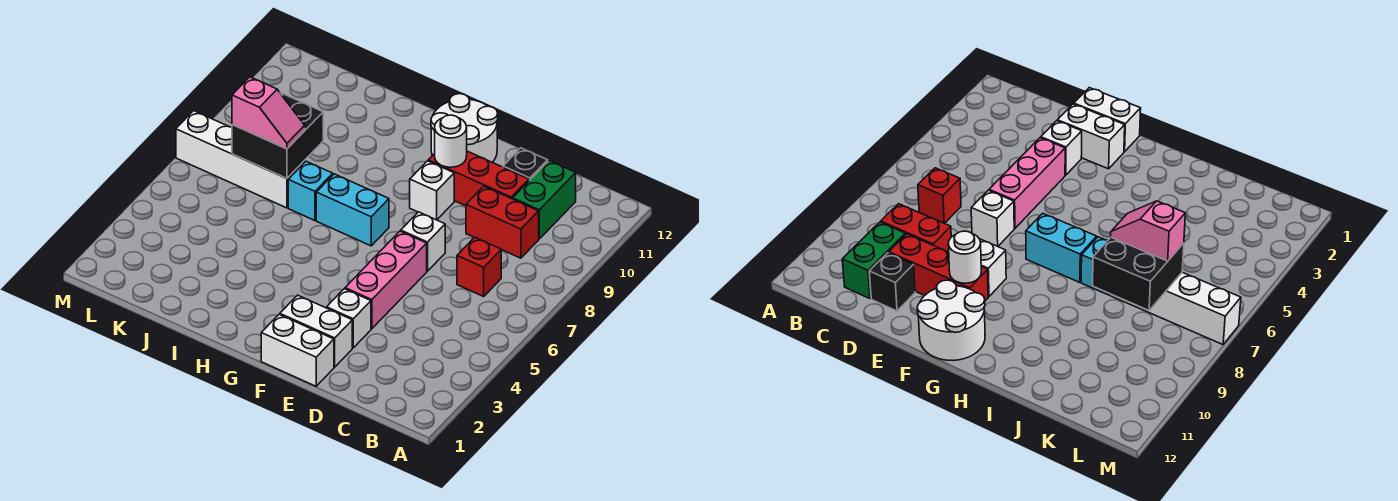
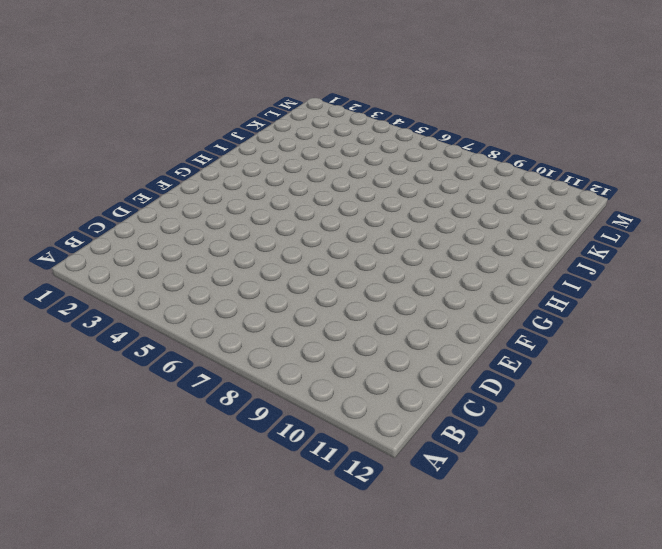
none -> red 1x1 brick [457,237,501,296]
none -> red 1x2 brick [466,186,539,258]
none -> green 1x2 brick [513,161,576,239]

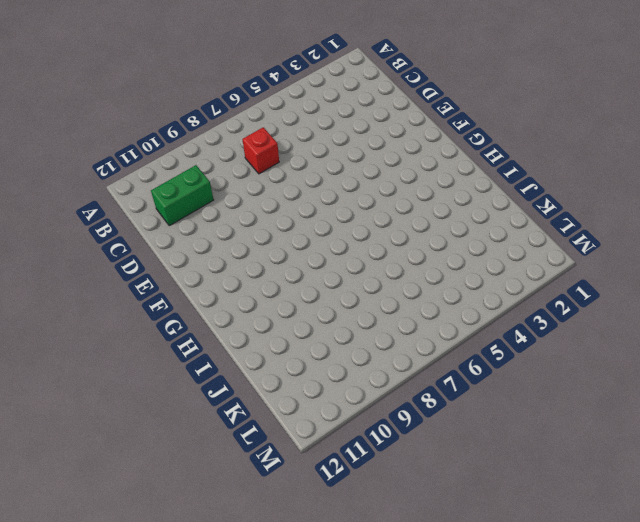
none -> red 1x2 brick [466,186,539,258]
none -> red 1x3 brick [428,151,529,206]
none -> black 1x1 brick [503,148,548,181]

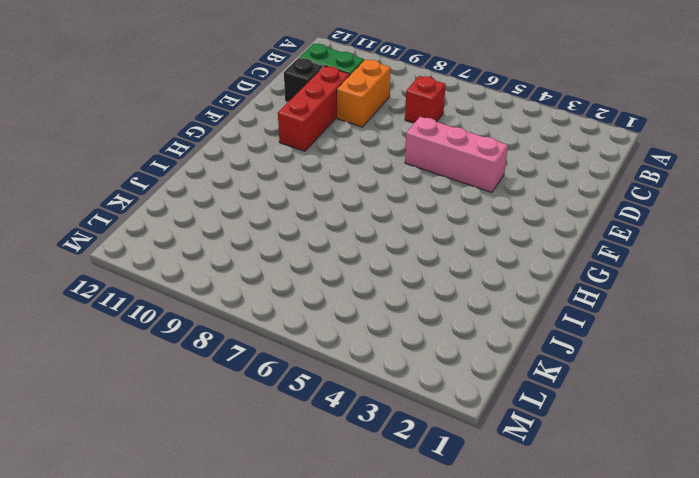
orange 1x2 brick [337,59,391,127] -> red 1x2 brick [466,186,539,258]
none -> white 1x2 brick [261,315,334,386]
none -> white 1x2 brick [280,295,352,367]
none -> white 1x1 brick [327,289,371,348]

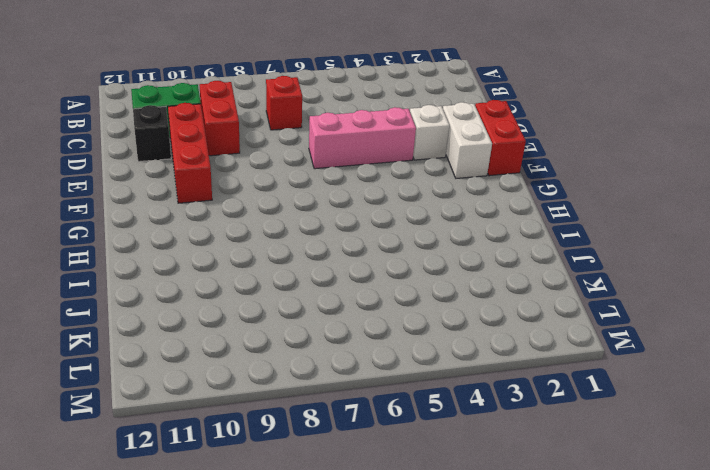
red 1x2 brick [475,100,526,176] -> white 1x2 brick [261,315,334,386]
none -> white 1x1 brick [401,212,445,271]
none -> white 1x1 brick [410,161,454,220]
none -> white 2x2 round brick [431,94,498,162]

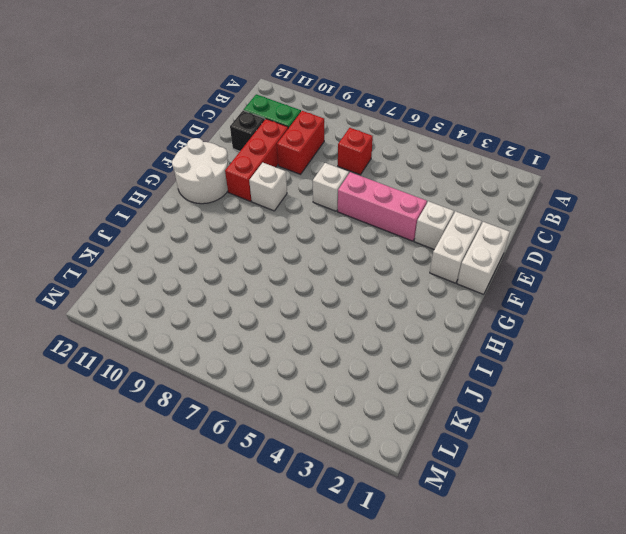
none -> cyan 1x2 brick [316,174,389,246]
none -> cyan 1x1 brick [288,161,333,221]
none -> white 1x4 brick [176,111,305,208]

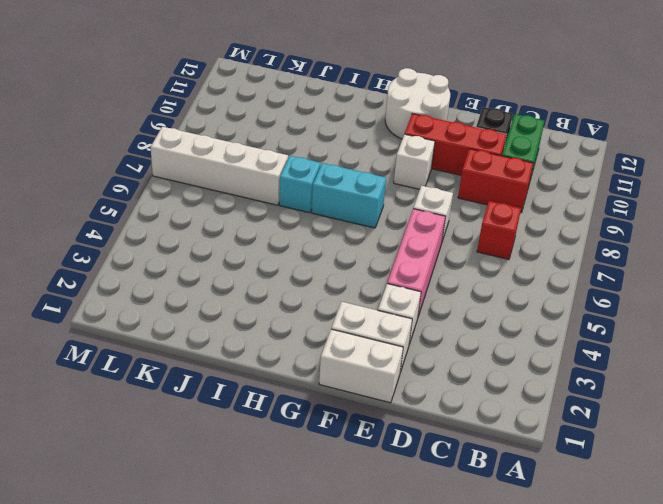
none -> white 1x1 round brick [435,115,467,167]
none -> black 2x2 brick [232,93,323,178]
none -> pink 1x2 slope [232,77,305,149]

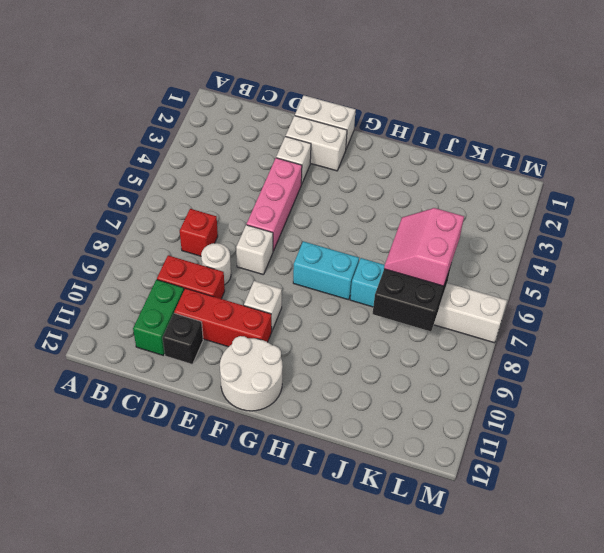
white 1x1 round brick [201,243,231,285] -> white 1x1 round brick moved to [435,115,467,167]
pink 2x2 slope [384,208,464,286] -> pink 1x2 slope [232,77,305,149]

